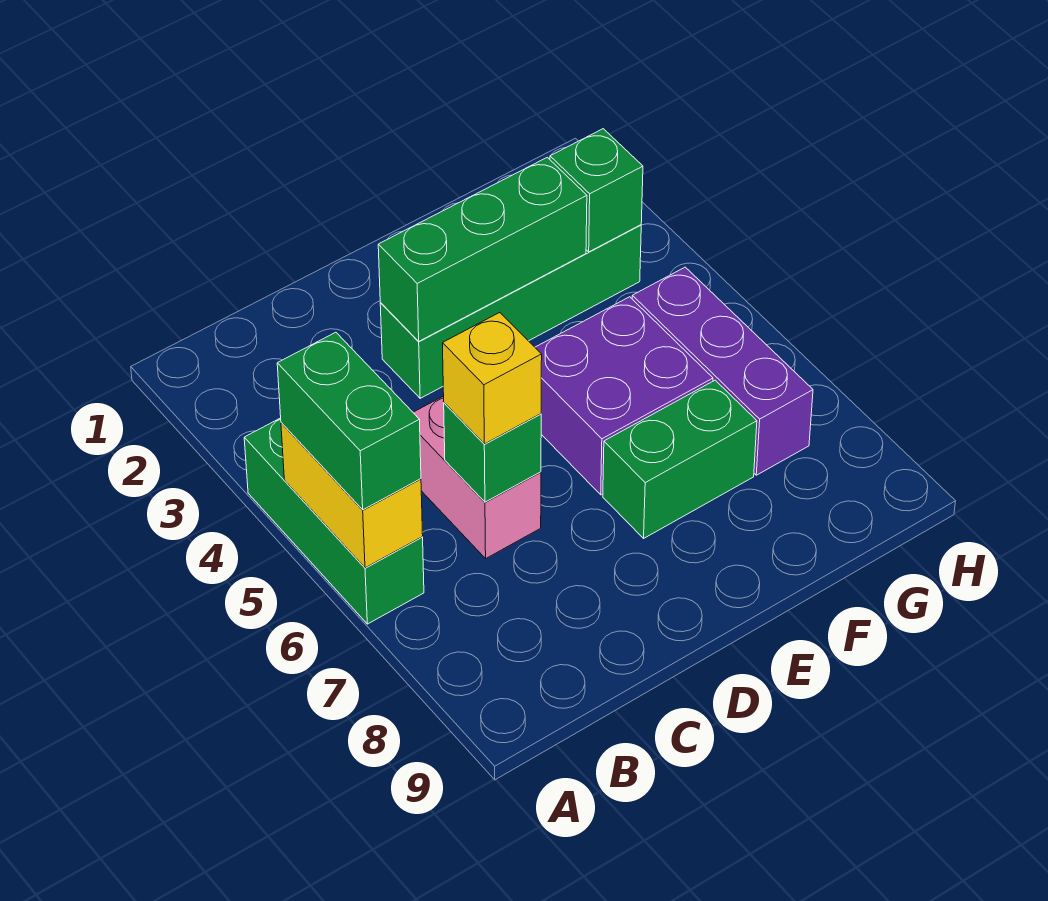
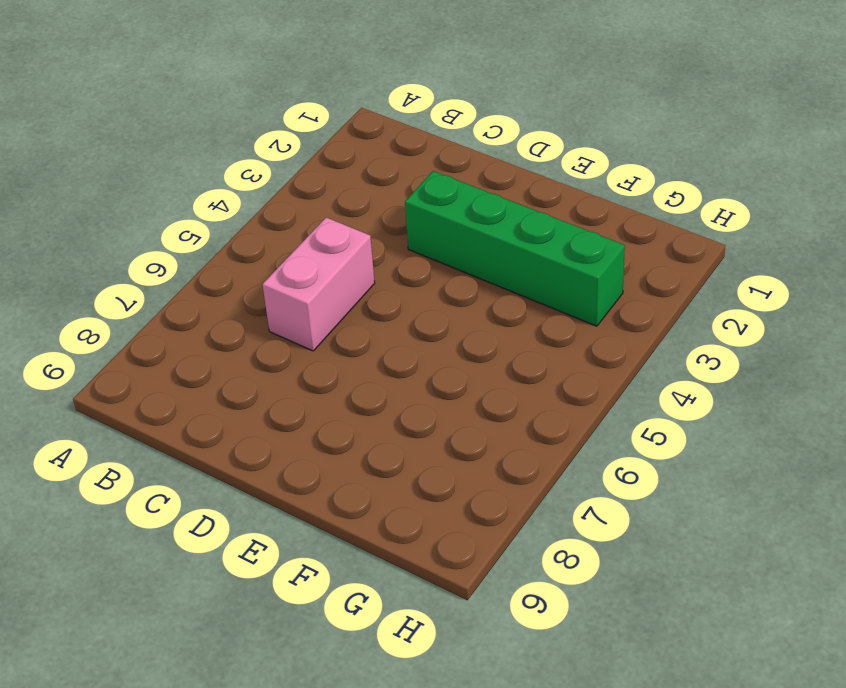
none -> green 1x3 brick [244,418,424,624]
none -> purple 2x2 brick [535,297,713,495]
none -> green 1x2 brick [603,380,757,538]

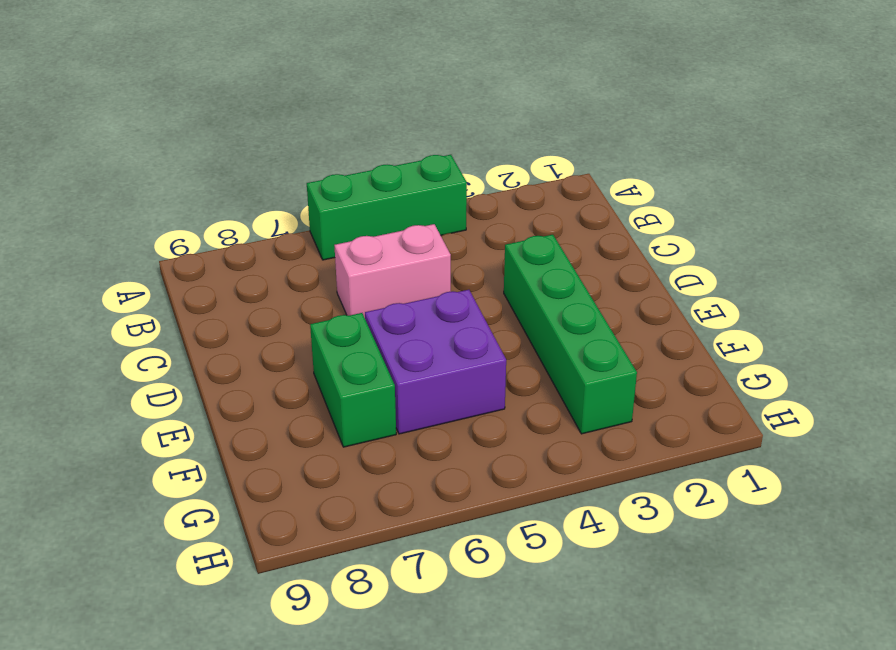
none -> purple 1x3 brick [632,267,813,475]
none -> yellow 1x2 brick [281,423,423,568]
none -> green 1x1 brick [444,403,541,502]

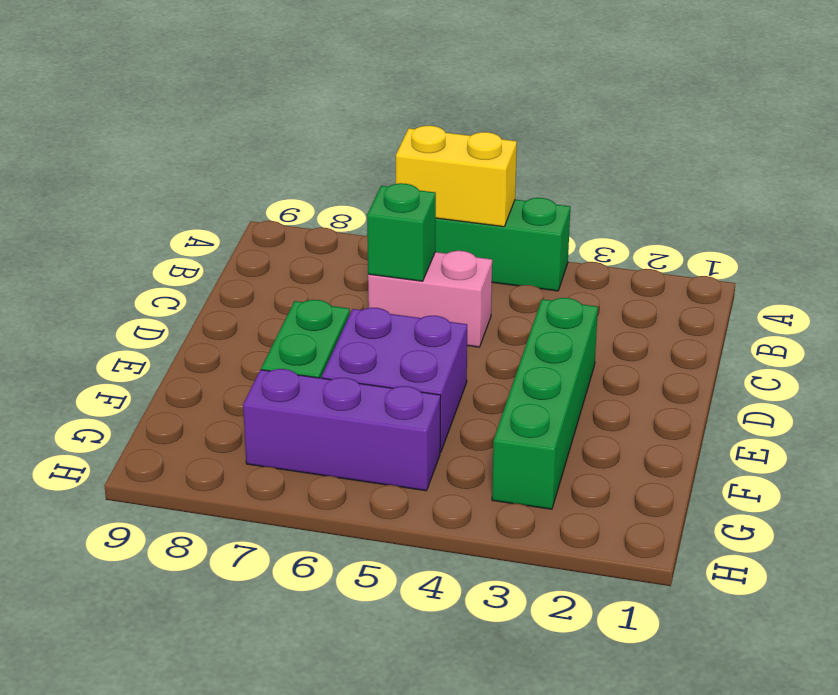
none -> green 1x3 brick [378,157,587,341]
none -> green 1x1 brick [550,129,643,252]
none -> green 1x2 brick [277,332,421,510]

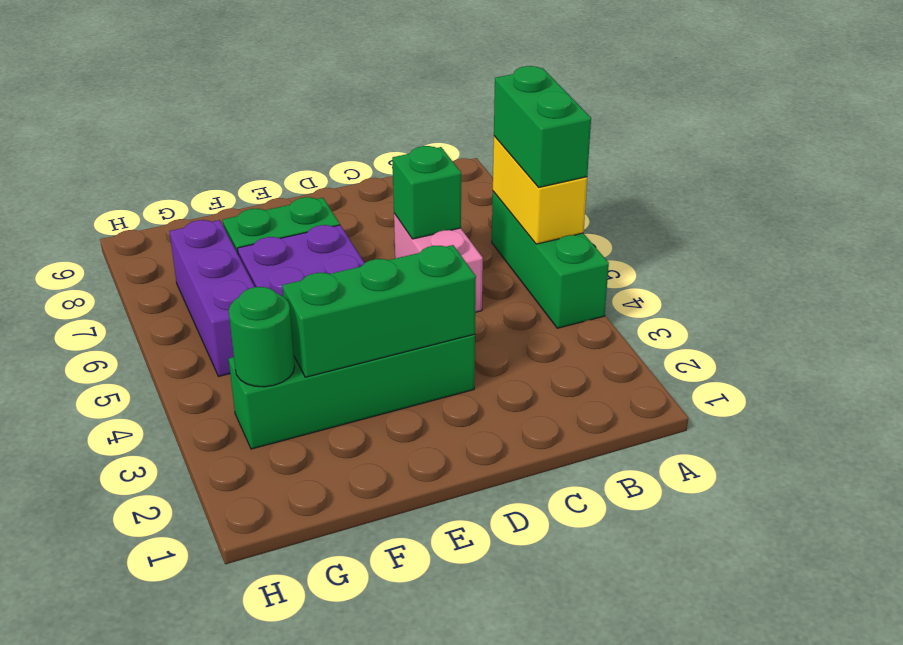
green 1x1 round brick [229,287,295,387] -> green 1x1 brick [550,129,643,252]
none -> yellow 1x1 brick [443,313,542,444]

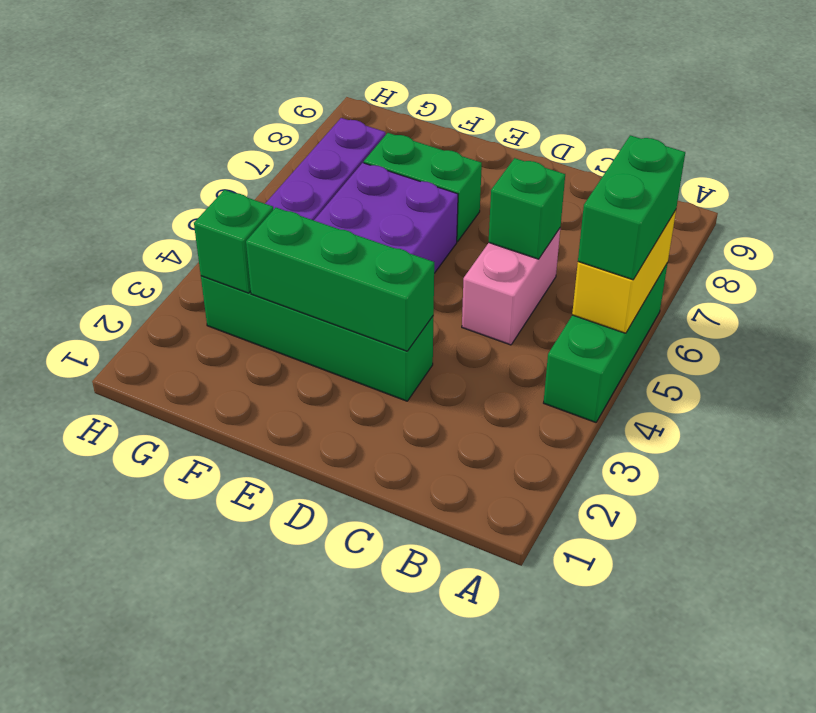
none -> yellow 1x1 brick [443,313,542,444]

